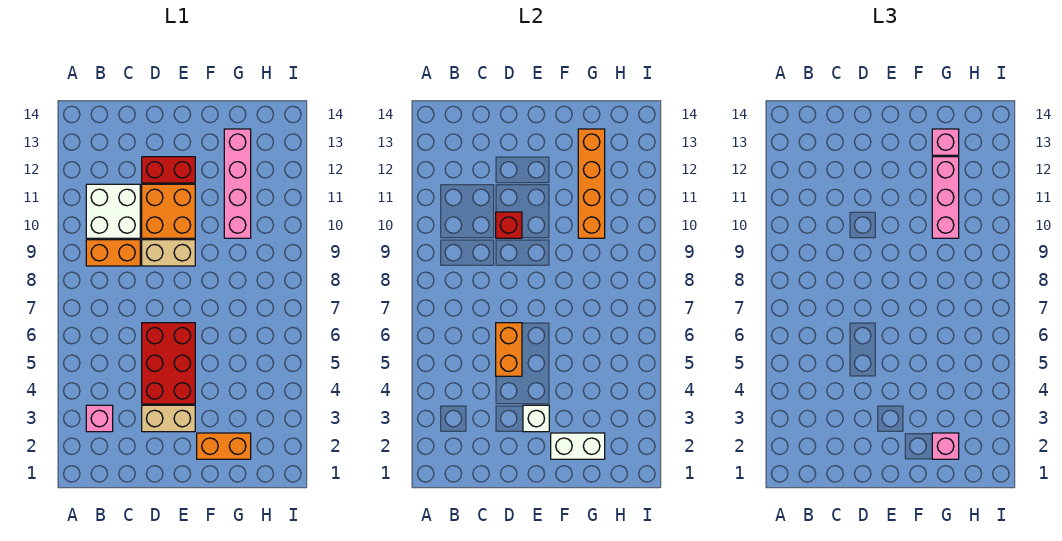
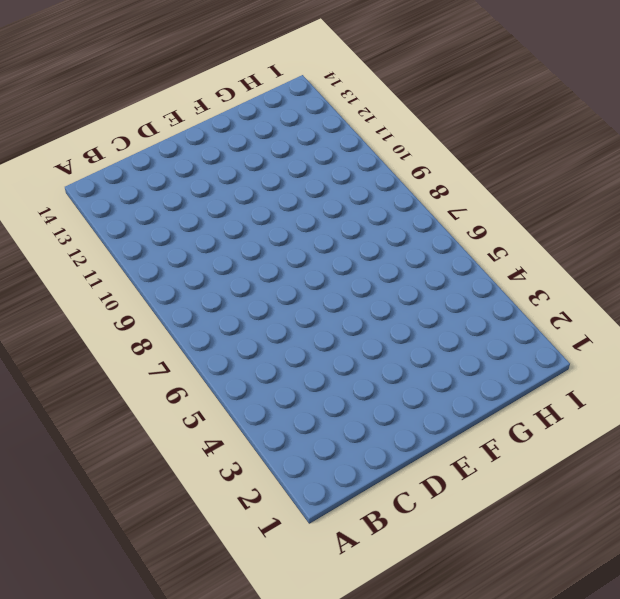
none -> pink 1x1 brick [86,405,113,432]
none -> orange 1x2 brick [86,240,140,266]
none -> white 2x2 brick [86,184,140,238]

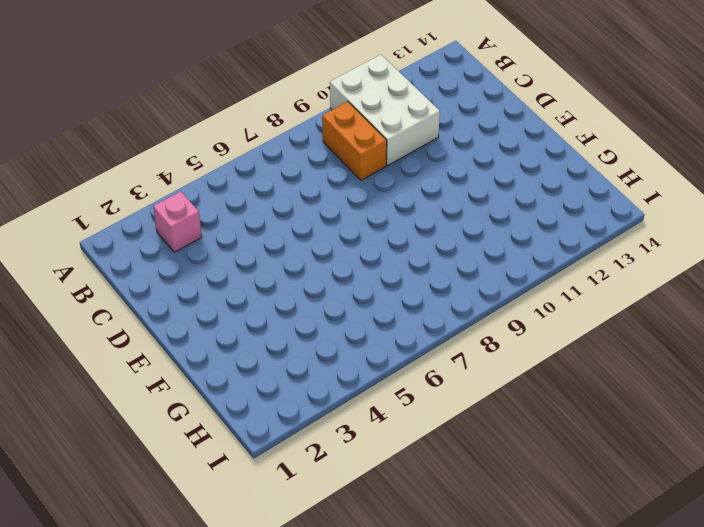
white 2x3 brick [330,55,440,166] -> white 2x2 brick [86,184,140,238]
none -> tan 1x2 brick [142,405,195,432]
none -> red 2x3 brick [142,323,195,404]
none -> tan 1x2 brick [142,240,195,266]

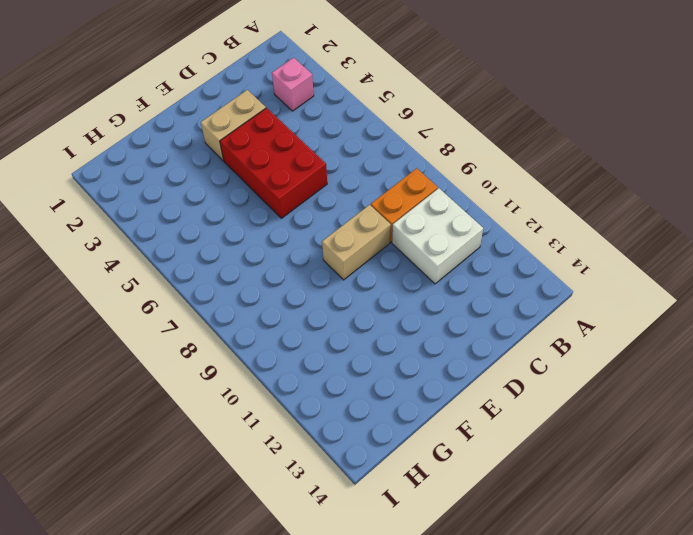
none -> orange 2x2 brick [142,184,195,238]
none -> red 1x2 brick [142,157,195,183]
none -> orange 1x2 brick [197,433,251,459]

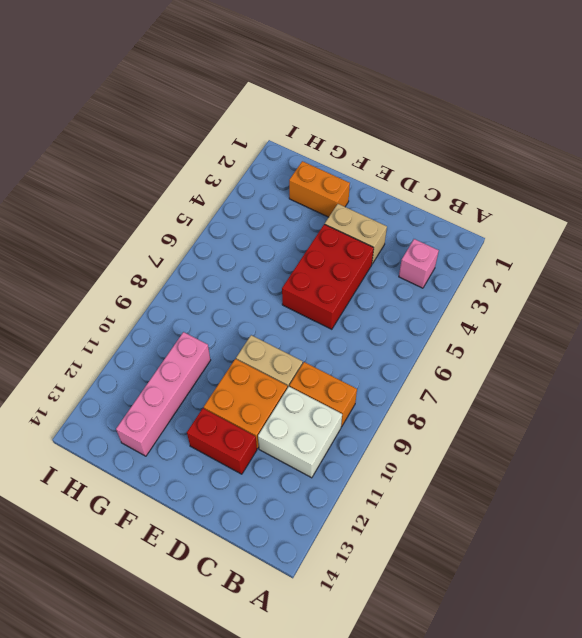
none -> orange 1x2 brick [496,323,522,376]
none -> red 1x1 brick [496,212,522,238]
none -> white 1x1 brick [523,405,549,432]

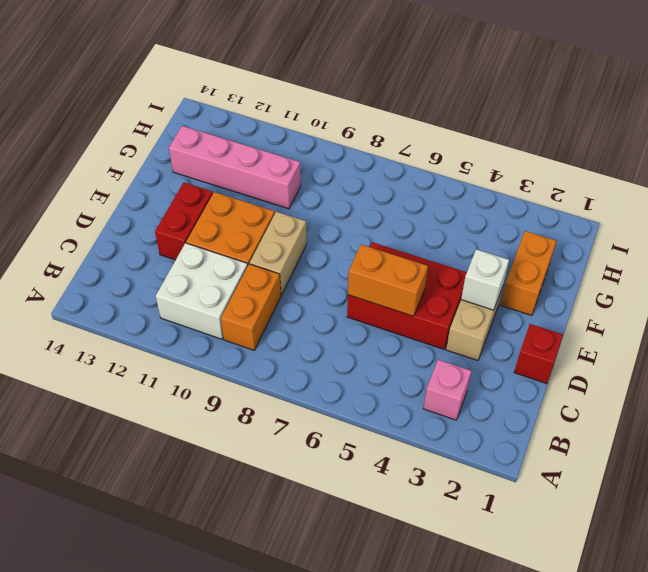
red 1x1 brick [514,324,563,384] -> red 1x1 brick moved to [496,212,522,238]
none -> white 1x2 brick [551,433,605,459]
none -> orange 1x4 brick [578,129,605,238]
none -> pink 1x1 brick [932,433,959,459]

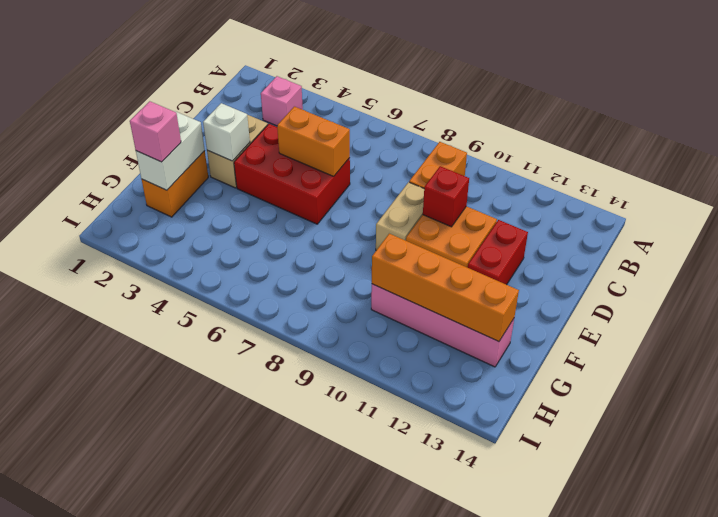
none -> white 2x2 brick [86,184,140,238]
none -> pink 1x3 brick [932,157,959,238]
none -> pink 1x1 brick [932,129,959,155]

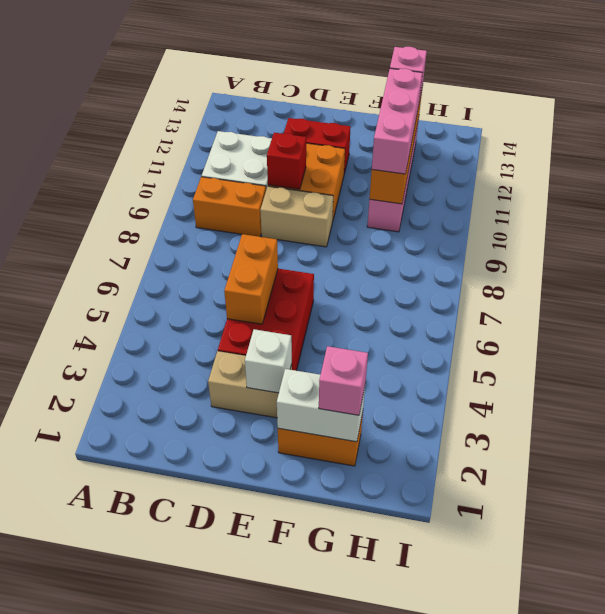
none -> pink 1x1 brick [86,405,113,432]

